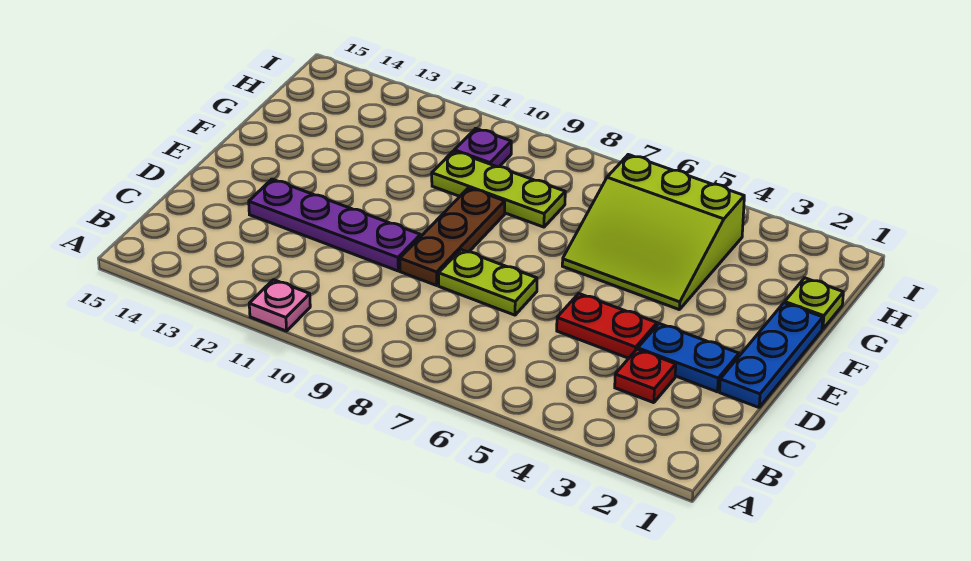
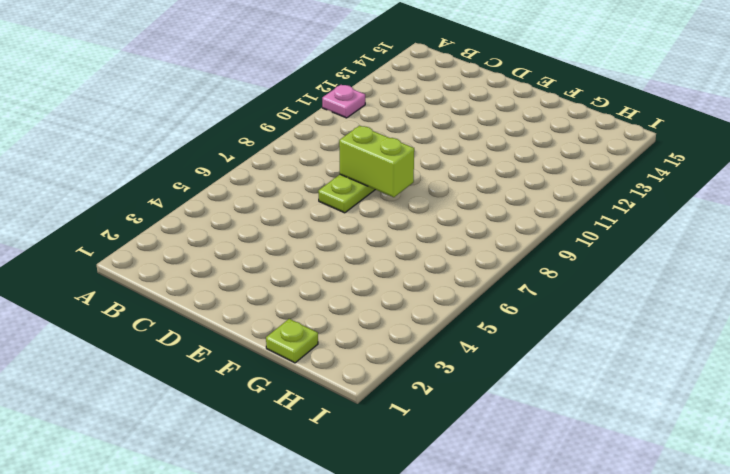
lime 1x2 brick [339,125,414,197] -> none
none -> red 1x1 plate [615,349,676,403]
none -> blue 1x3 plate [720,303,823,407]
none -> blue 1x2 plate [638,324,739,392]

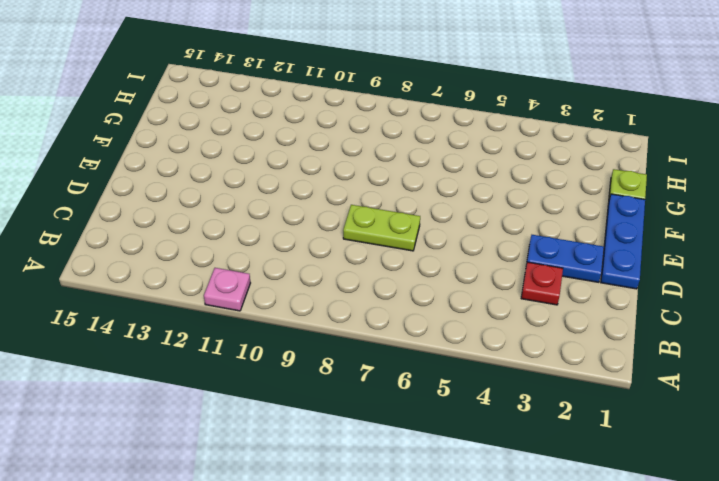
none -> red 1x2 plate [557,294,657,358]
none -> brown 1x3 plate [400,188,505,286]
none -> purple 1x4 plate [249,179,421,271]

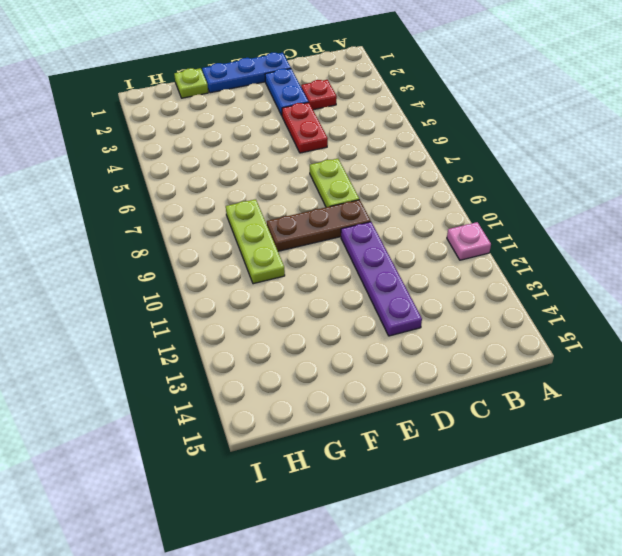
none -> lime 3x3 slope [562,155,744,310]
none -> purple 1x1 plate [454,128,511,167]

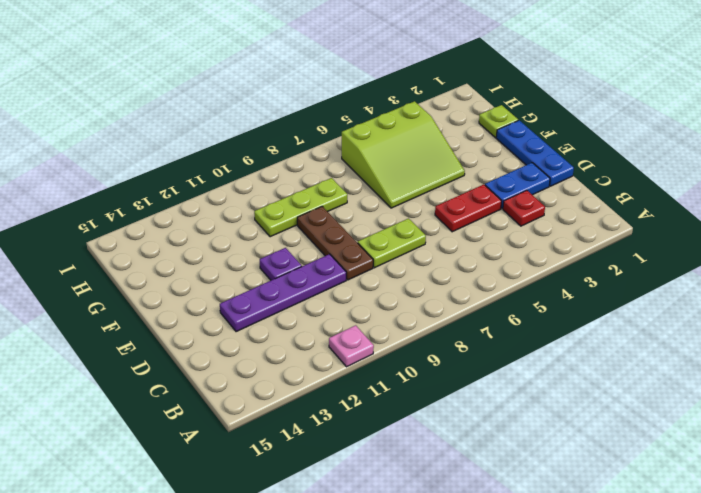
purple 1x1 plate [260,248,302,280] -> purple 1x1 plate moved to [454,128,511,167]

